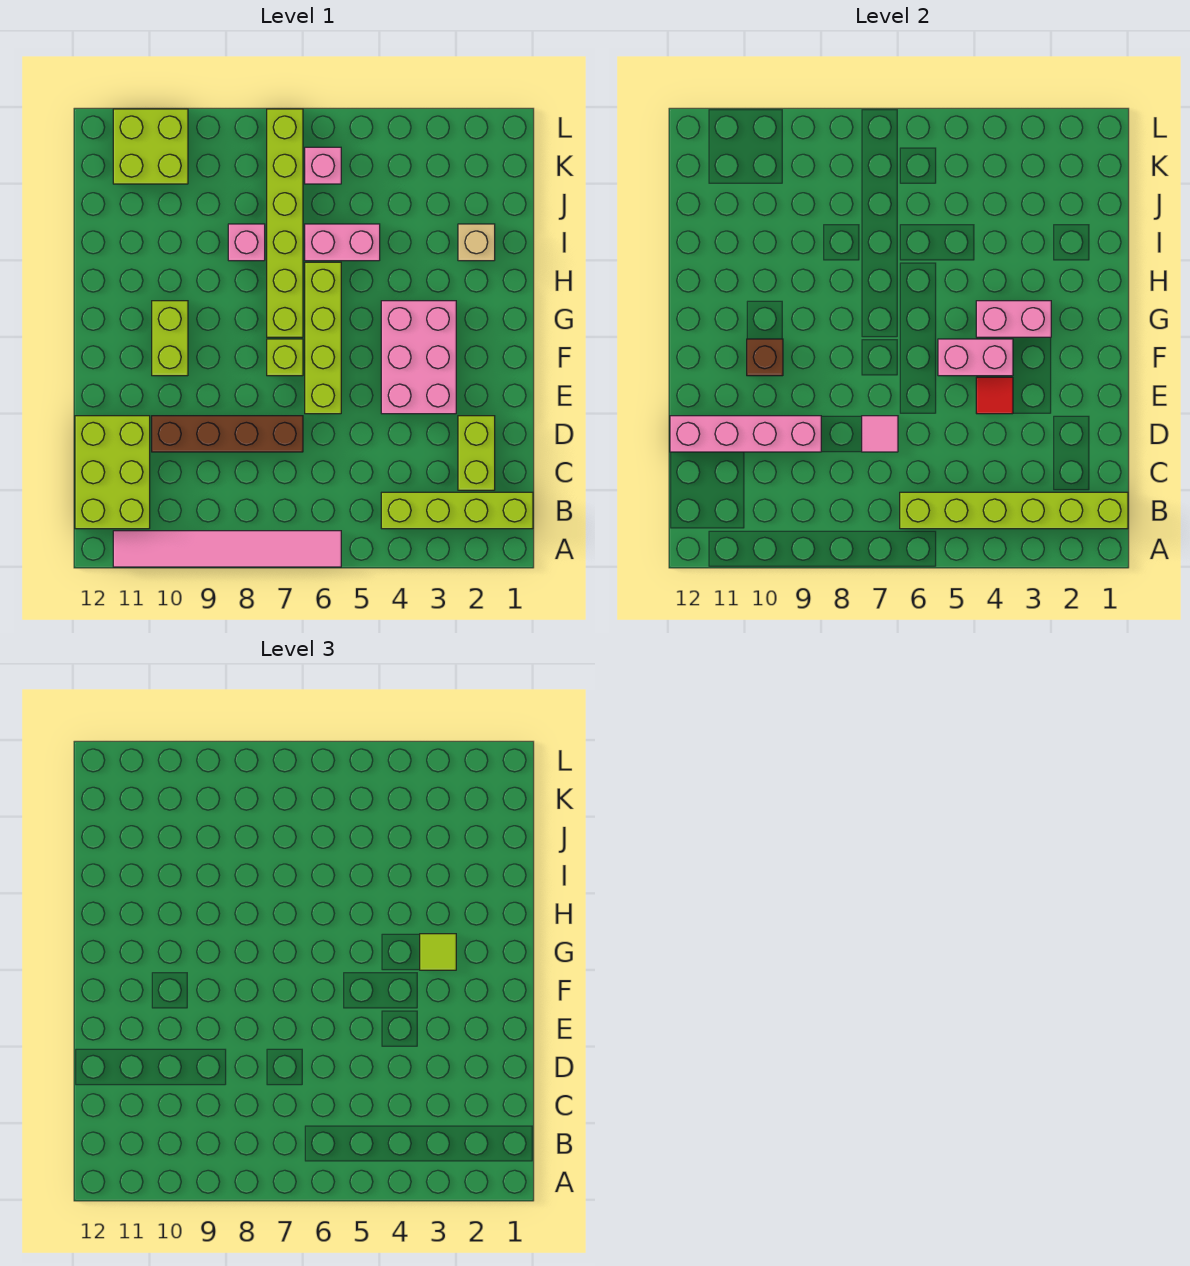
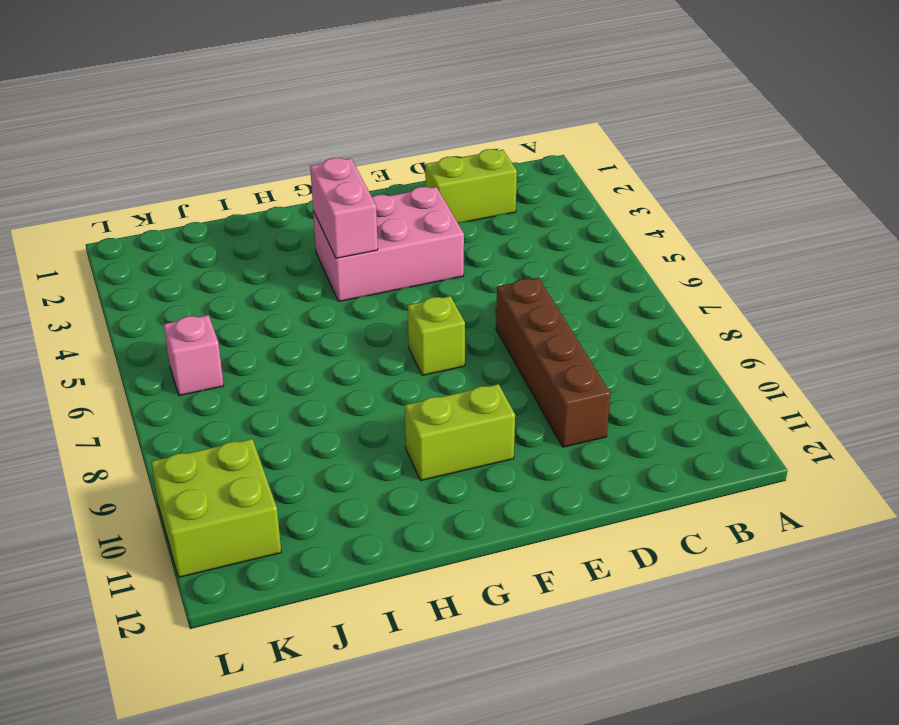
none -> pink 1x6 tile [113,531,341,567]
none -> lime 1x4 brick [381,492,533,529]
none -> lime 2x3 brick [75,416,150,529]

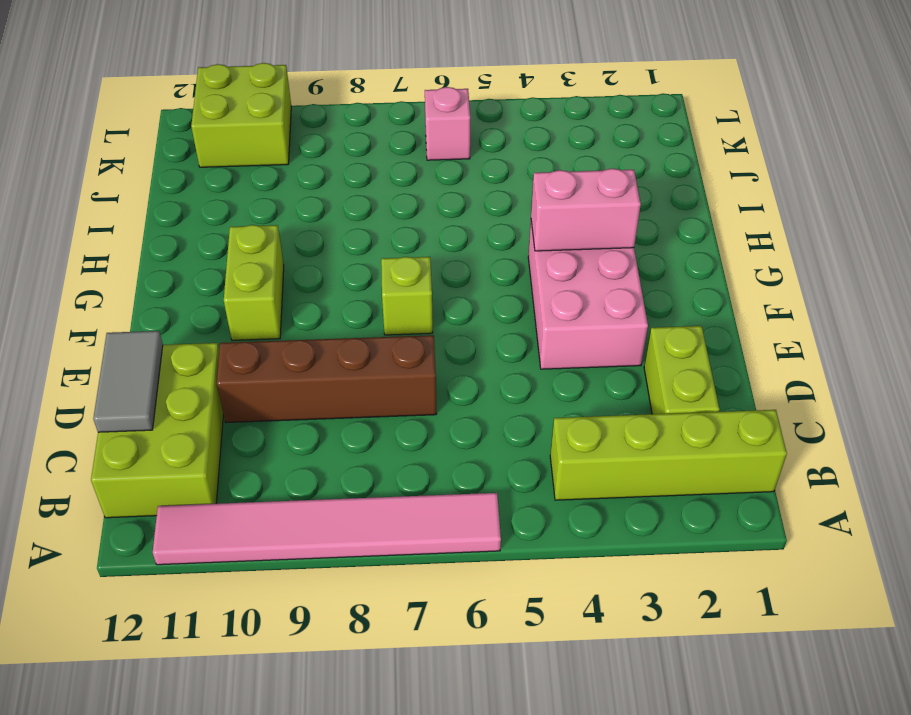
grey 1x2 tile [93,331,163,432] -> pink 1x4 brick [670,416,821,452]
none -> lime 1x4 brick [305,262,341,414]
none -> lime 1x6 brick [267,109,303,337]
none -> tan 1x1 brick [458,224,495,261]

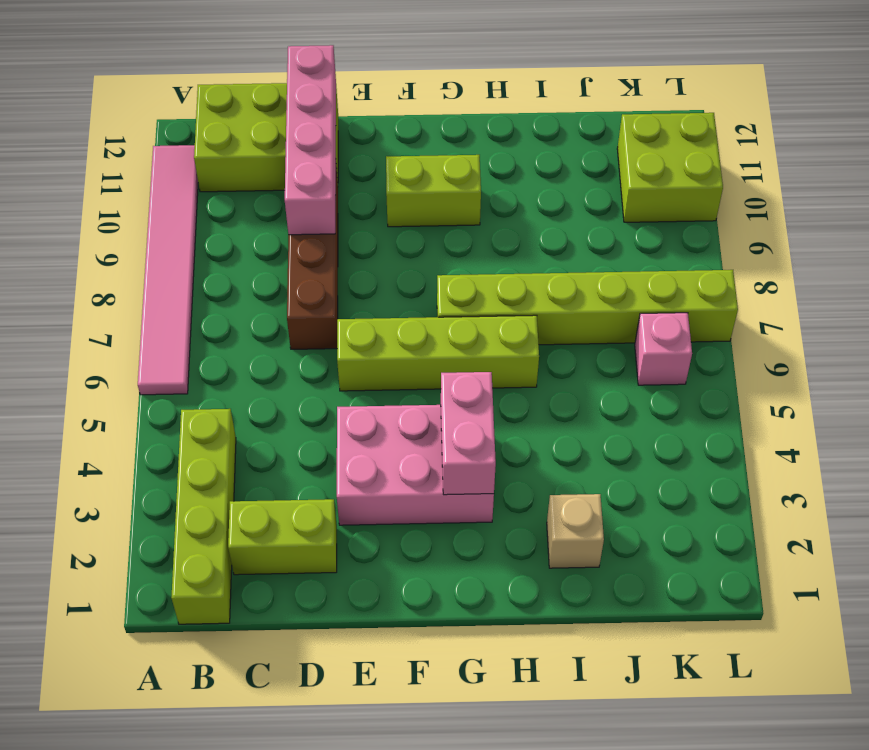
none -> lime 1x1 brick [267,339,303,376]
none -> pink 1x2 brick [305,224,380,261]
none -> pink 1x1 brick [228,224,265,261]

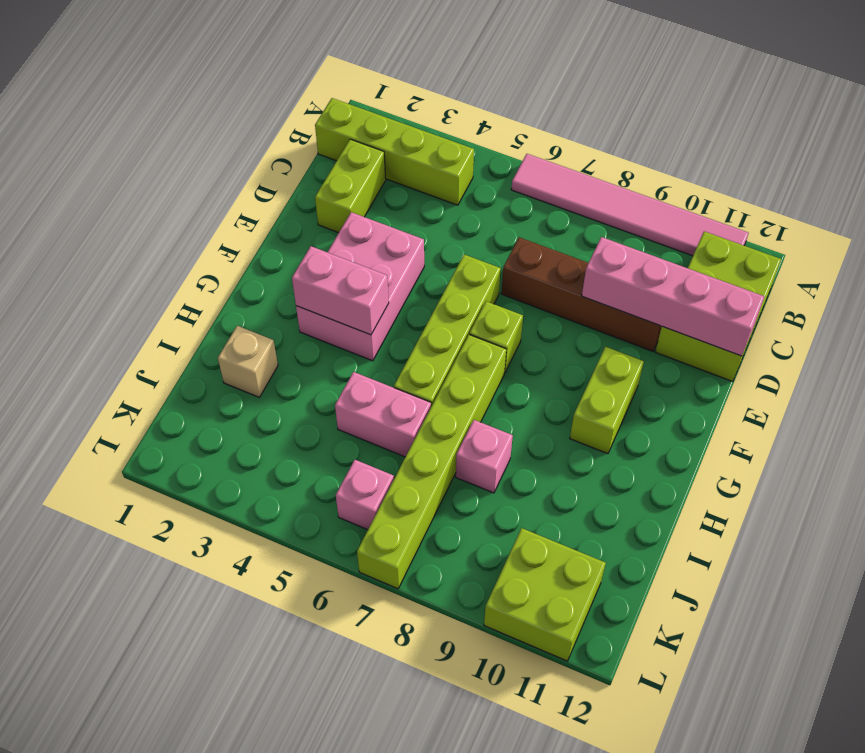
none -> lime 1x6 brick [900,492,1128,529]
none -> pink 1x1 tile [862,416,898,452]
none -> red 1x1 tile [976,377,1013,414]

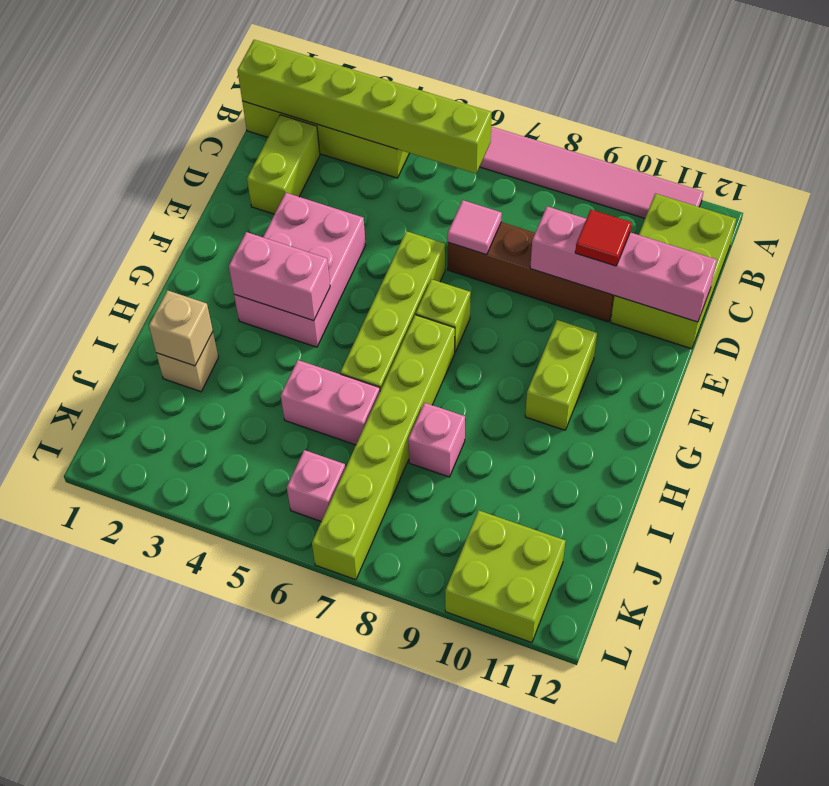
red 1x1 tile [575,210,632,266] -> red 1x1 tile moved to [976,377,1013,414]
tan 1x1 brick [149,290,213,366] -> none
none -> pink 1x2 brick [938,339,1013,376]
none -> brown 1x1 brick [747,339,783,376]
none -> lime 1x1 tile [420,934,456,970]

